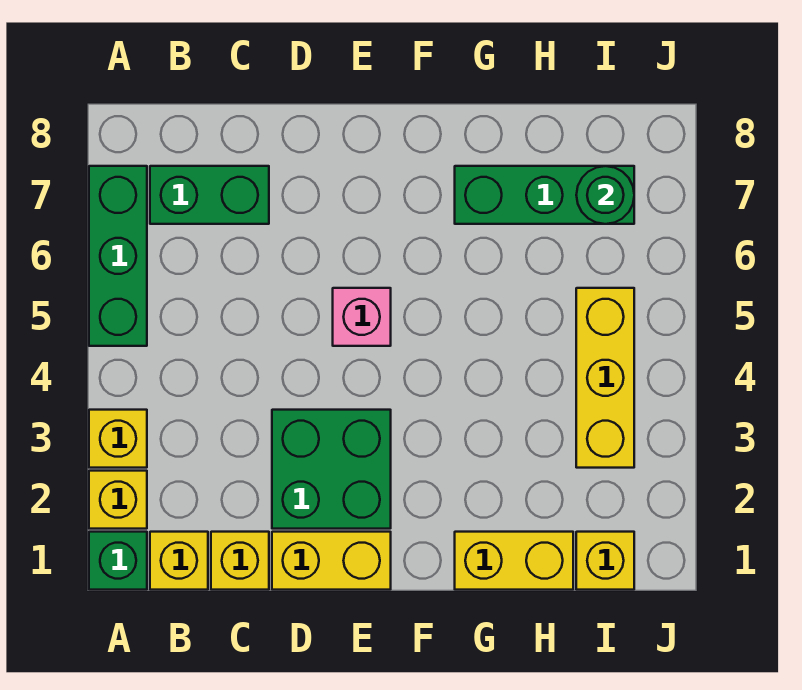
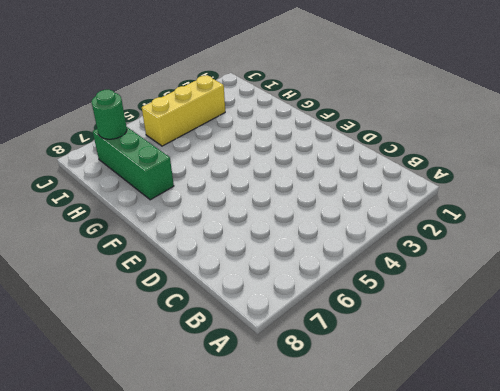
none -> green 1x1 brick [89,532,147,590]
none -> yellow 1x1 brick [89,471,147,529]
none -> yellow 1x1 brick [89,410,147,468]

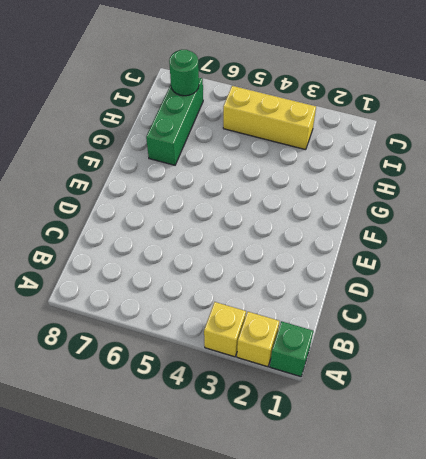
none -> green 1x3 brick [89,166,147,346]
none -> yellow 1x1 brick [150,532,208,590]
none -> green 1x2 brick [150,166,269,224]

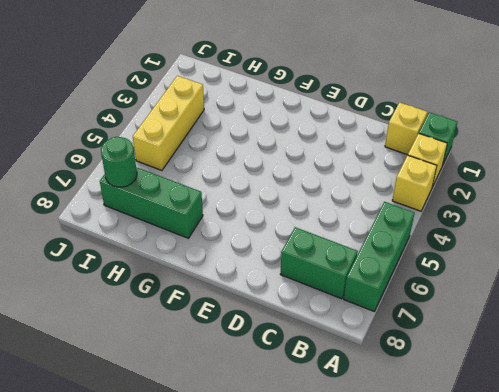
none -> yellow 1x1 brick [211,532,269,590]
none -> yellow 1x2 brick [272,532,391,590]
none -> green 2x2 brick [272,410,391,529]

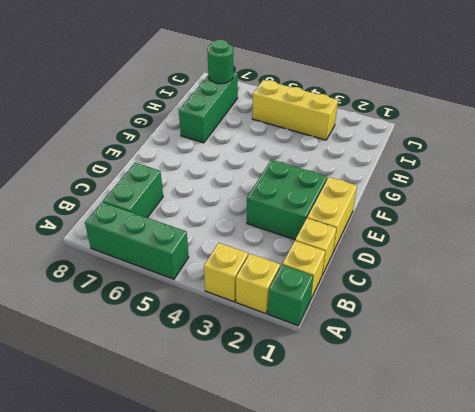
none -> pink 1x1 brick [333,288,391,346]
none -> yellow 1x2 brick [455,532,573,590]
none -> yellow 1x1 brick [576,532,634,590]

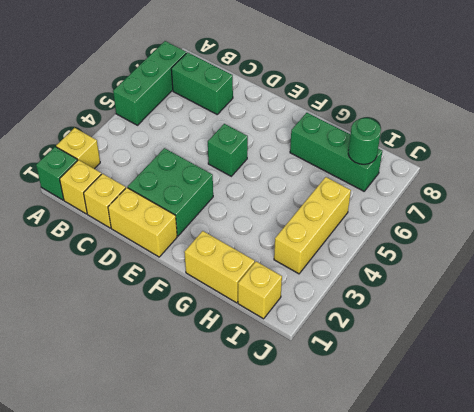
green 1x1 brick [208,124,248,176] -> pink 1x1 brick [333,288,391,346]
none -> yellow 1x1 brick [89,410,147,468]

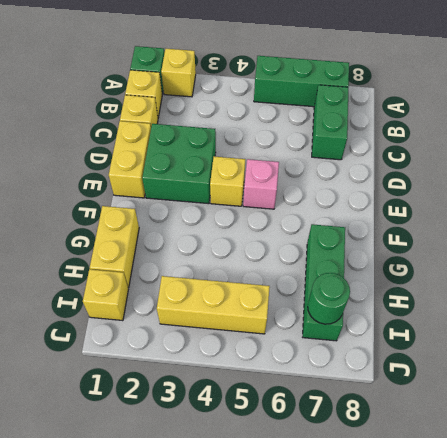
yellow 1x1 brick [210,157,245,206] -> yellow 1x1 brick moved to [89,410,147,468]

